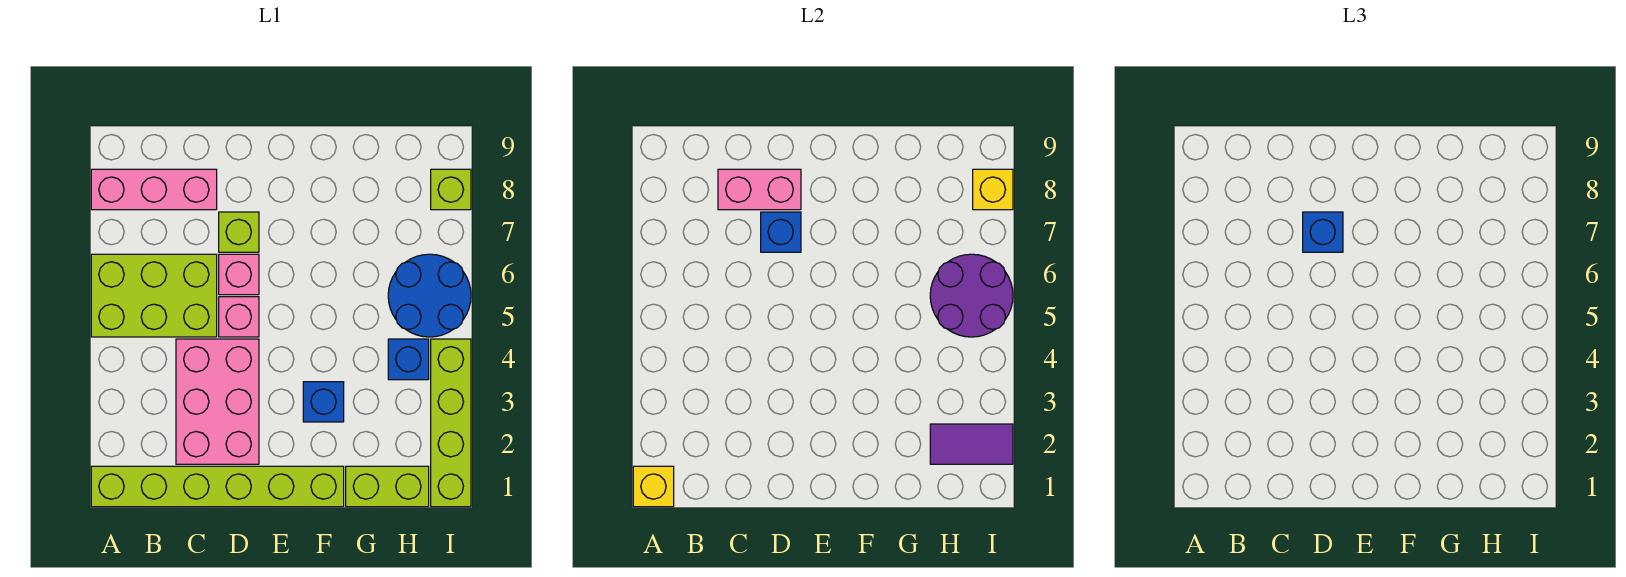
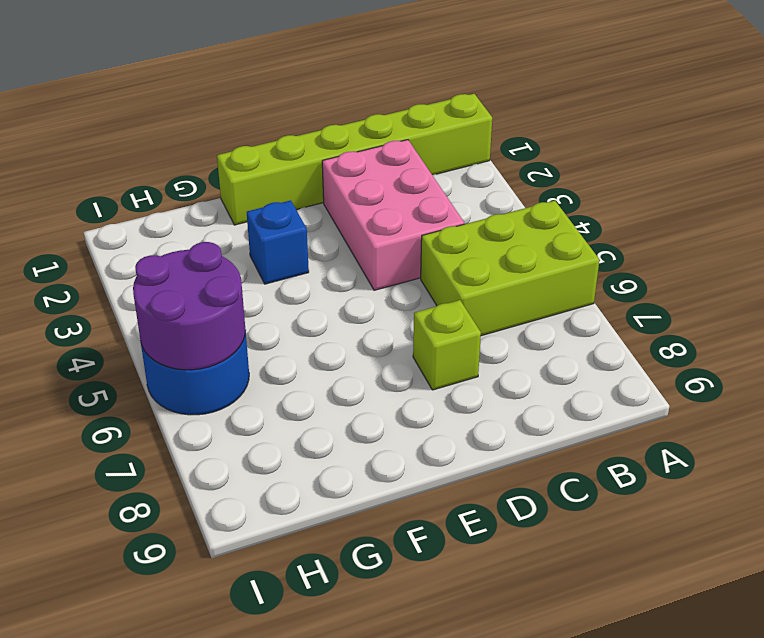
none -> pink 1x3 brick [91,169,217,210]
none -> pink 1x1 brick [219,297,259,337]
none -> pink 1x1 brick [219,254,259,295]

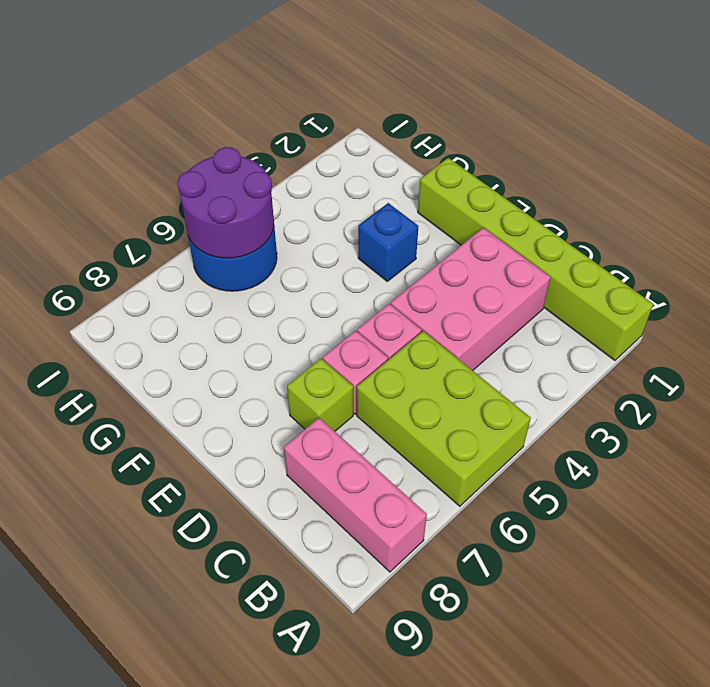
none -> lime 1x2 brick [346,466,429,507]
none -> blue 1x1 brick [388,339,429,380]
none -> lime 1x4 brick [431,339,471,507]

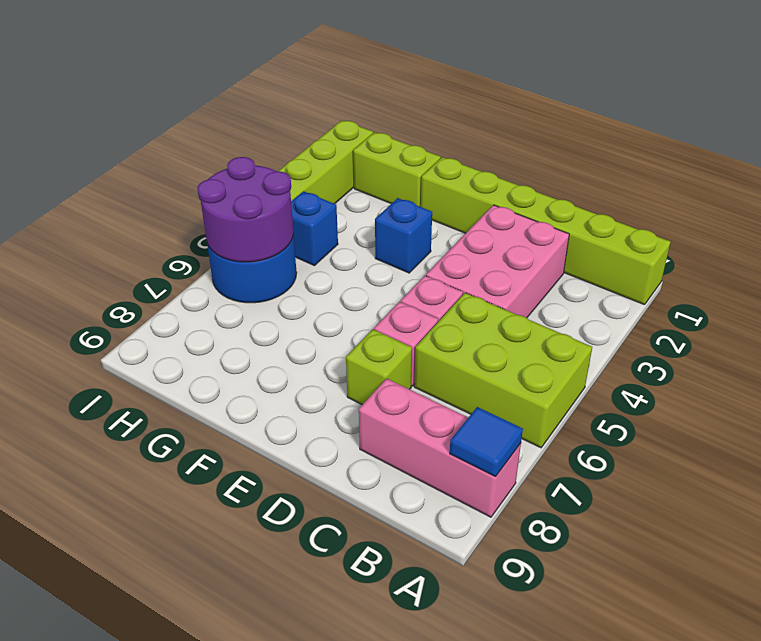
blue 1x1 tile [450,407,523,477] -> none
none -> lime 1x1 brick [431,169,471,210]
none -> yellow 1x1 brick [633,466,674,507]
none -> pink 1x2 brick [718,169,801,210]

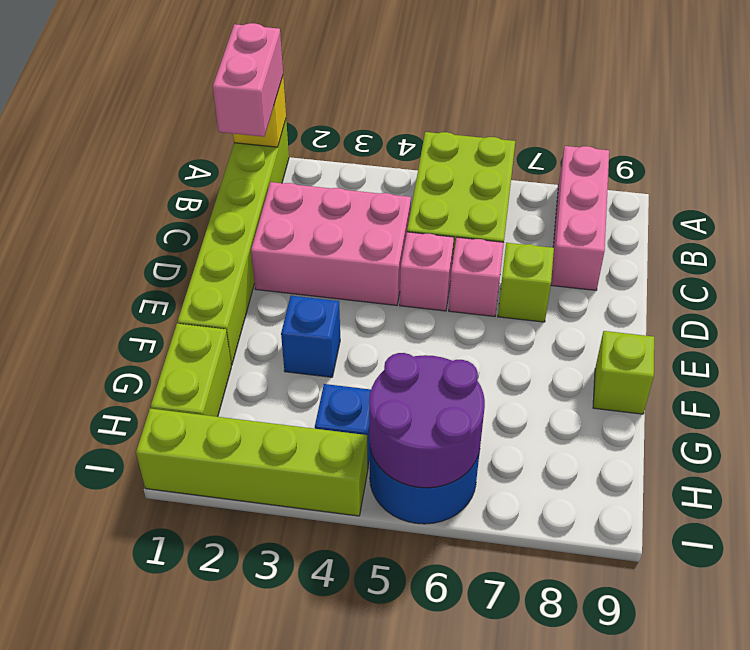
pink 1x2 brick [213,23,283,137] -> pink 1x2 brick moved to [718,169,801,210]
lime 1x1 brick [593,331,654,414] -> lime 1x1 brick moved to [431,169,471,210]
none -> blue 1x1 brick [761,212,801,252]
none -> purple 1x2 tile [930,424,1013,464]
none -> yellow 1x1 brick [973,169,1013,210]

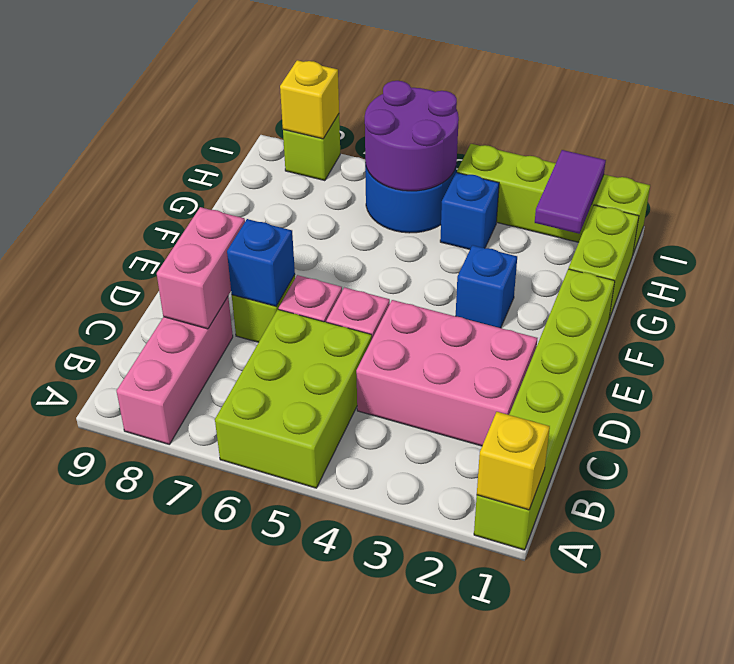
none -> blue 1x1 brick [1303,212,1343,252]

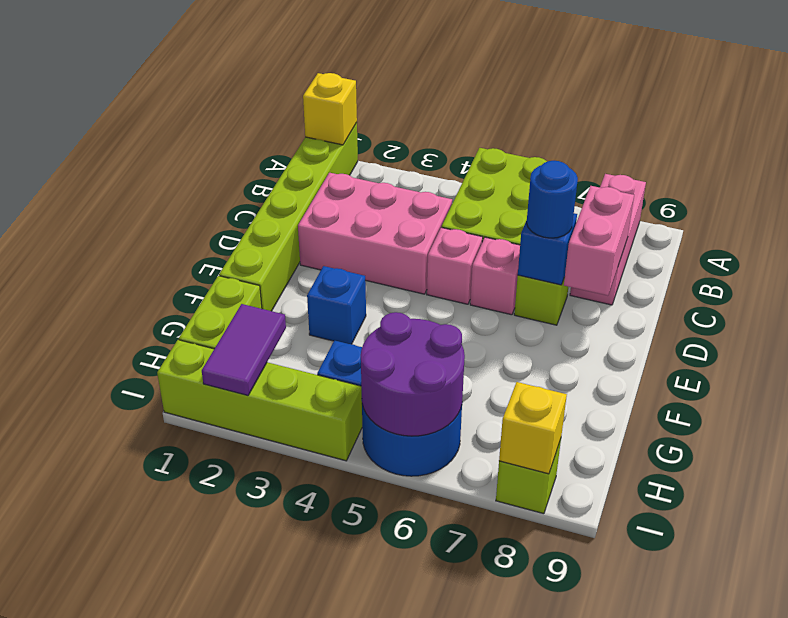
blue 1x1 round brick [526,161,578,238] -> blue 1x1 brick [1303,212,1343,252]

